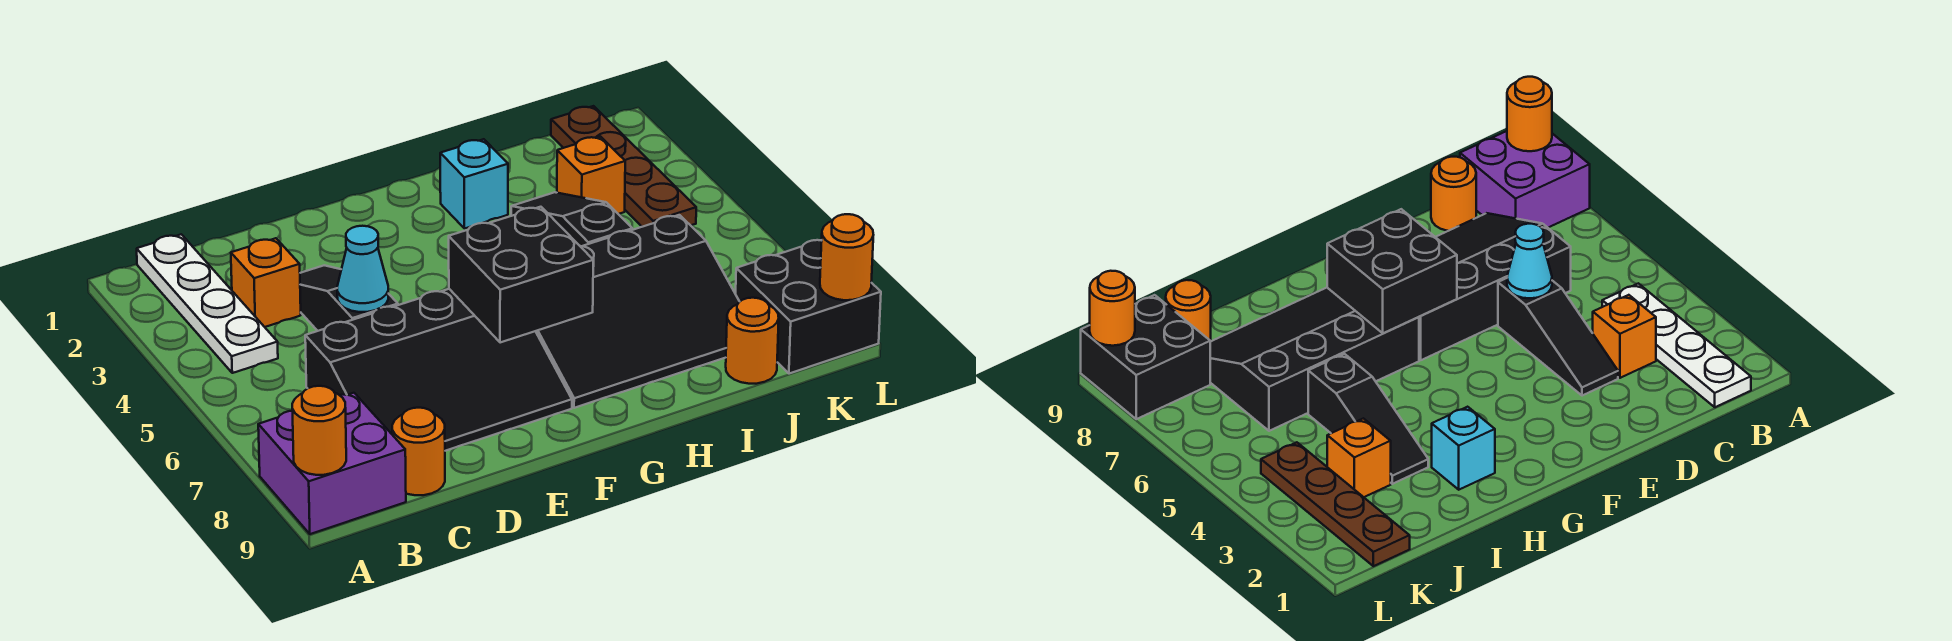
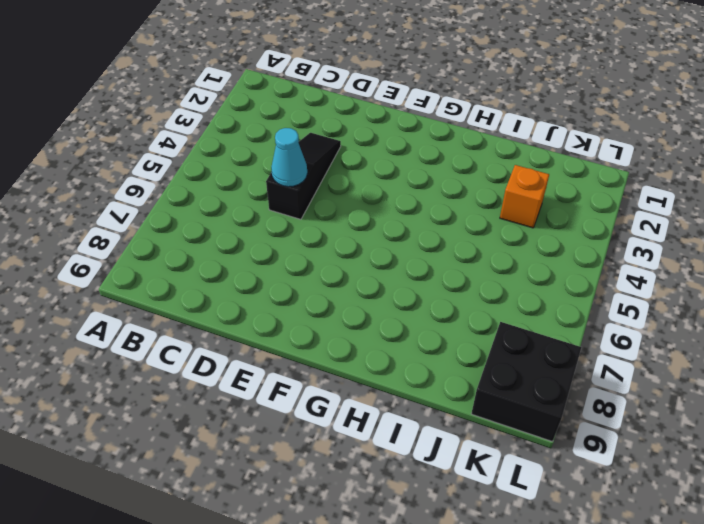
none -> purple 2x2 brick [258,393,406,534]
none -> white 1x4 plate [137,234,278,373]
none -> orange 1x1 brick [231,238,301,327]

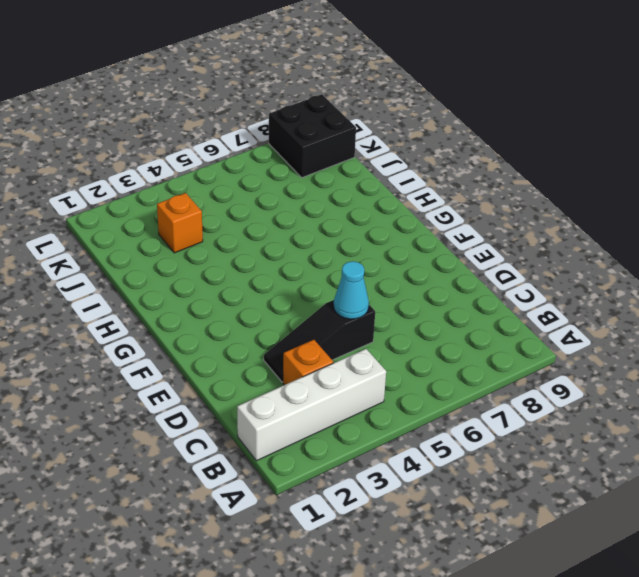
white 1x4 brick [237,349,386,461] -> white 1x4 plate [137,234,278,373]
none -> purple 2x2 brick [258,393,406,534]
none -> black 3x4 slope [305,289,572,451]
none -> orange 1x1 round brick [392,408,445,495]

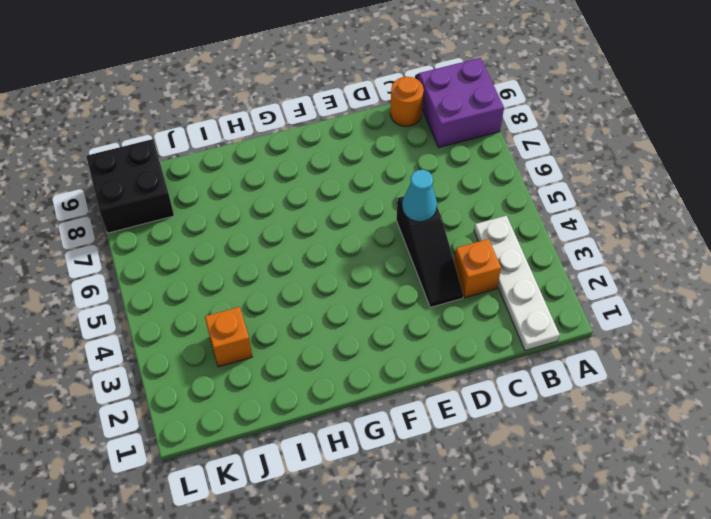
none -> black 3x4 slope [305,289,572,451]
none -> black 3x4 slope [536,215,740,408]
none -> cyan 1x1 brick [440,139,508,229]

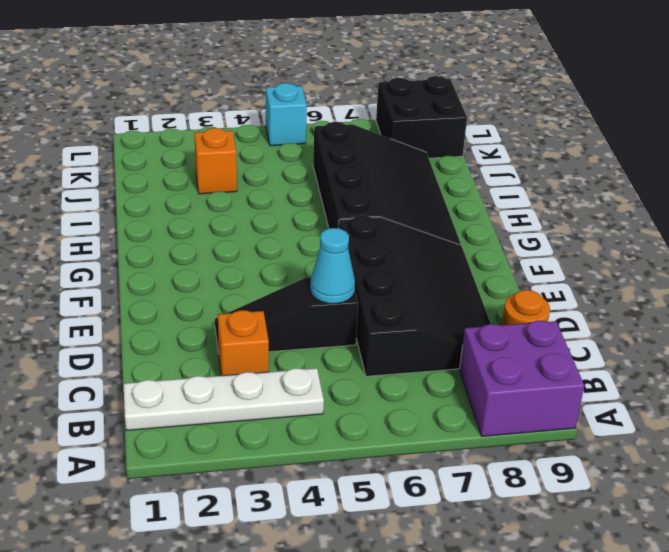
cyan 1x1 brick [266,83,307,146] -> cyan 1x1 brick moved to [440,139,508,229]
none -> black 1x3 slope [511,192,632,246]
none -> orange 1x1 round brick [726,298,779,384]
none -> brown 1x4 plate [551,106,696,227]

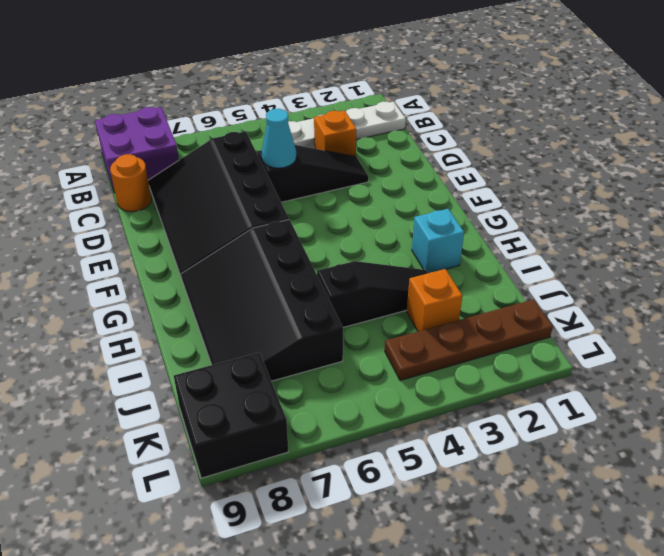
none -> orange 1x1 round brick [726,298,779,384]
none -> orange 1x1 round brick [292,386,346,475]
none -> black 2x2 brick [449,207,593,343]

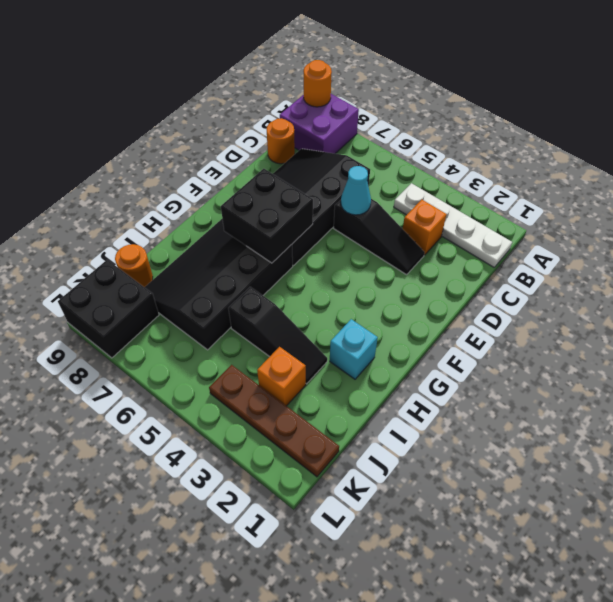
none -> orange 1x1 round brick [820,214,873,300]

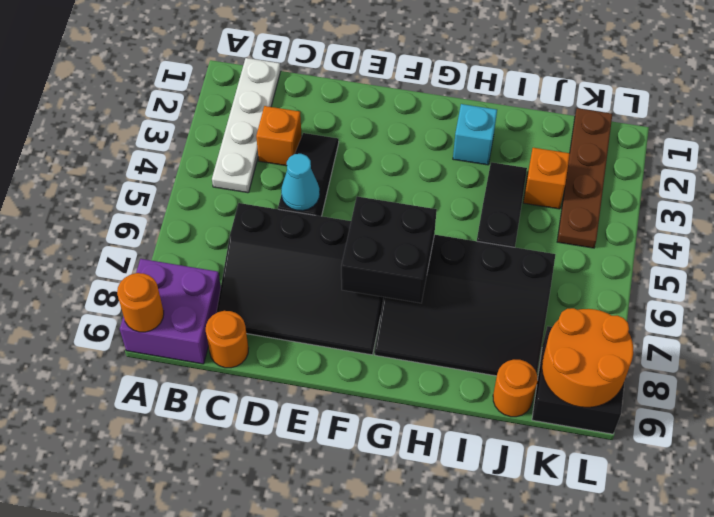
orange 2x2 round brick [542,308,633,407] -> orange 1x1 round brick [820,214,873,300]

